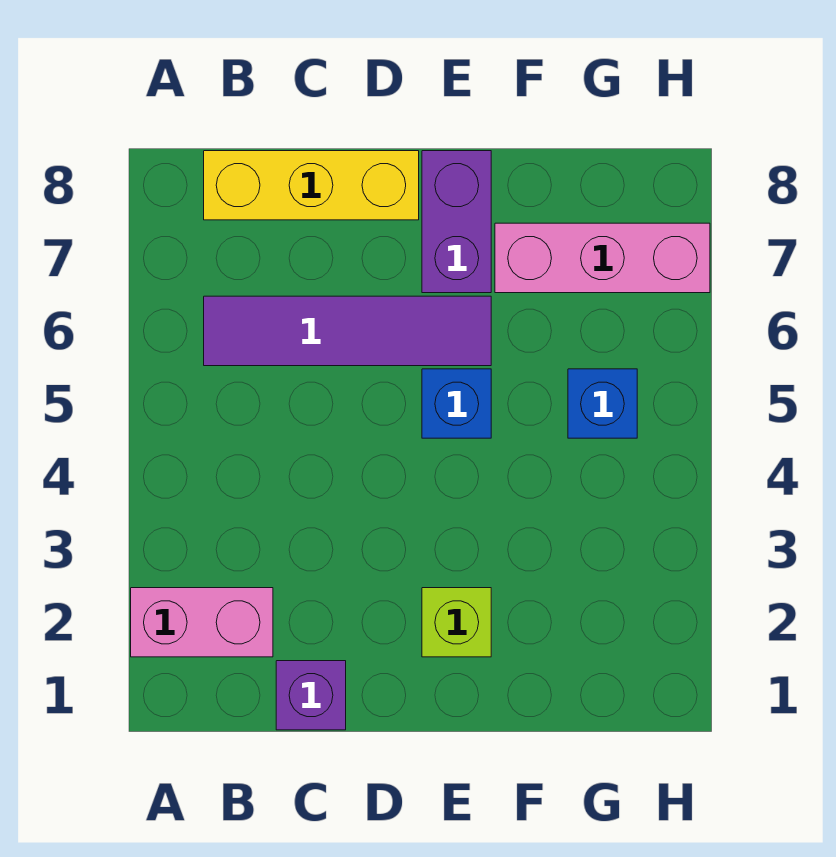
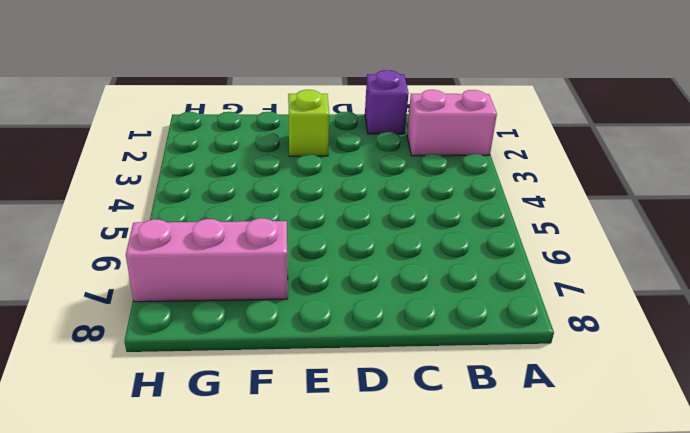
none -> purple 1x4 tile [204,296,491,366]
none -> yellow 1x3 brick [204,151,419,220]

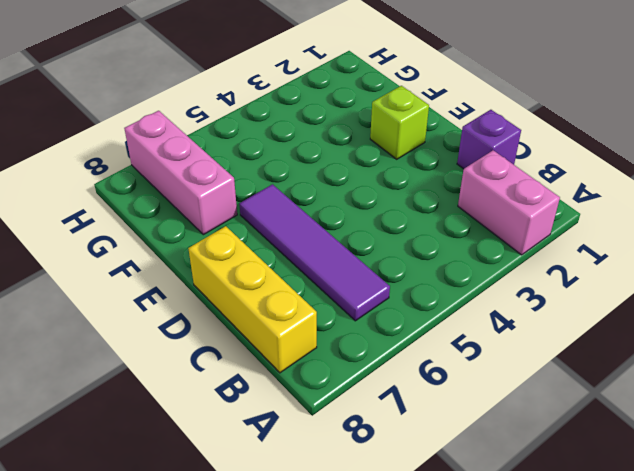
none -> blue 1x1 brick [422,369,491,438]
none -> purple 1x2 brick [422,151,491,293]

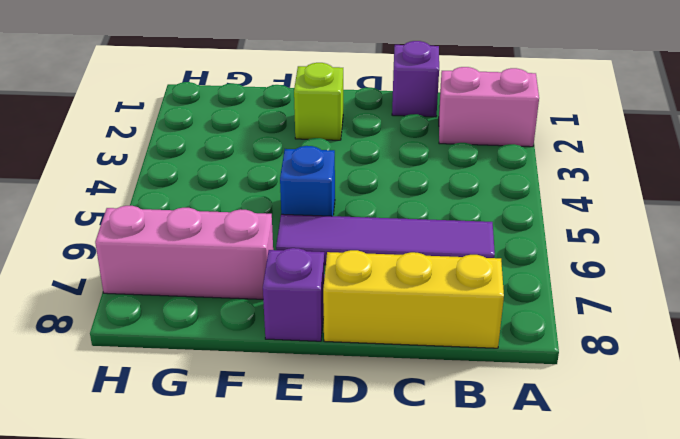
purple 1x1 brick [263,248,325,341] -> purple 1x2 brick [422,151,491,293]
none -> blue 1x1 brick [568,369,637,438]

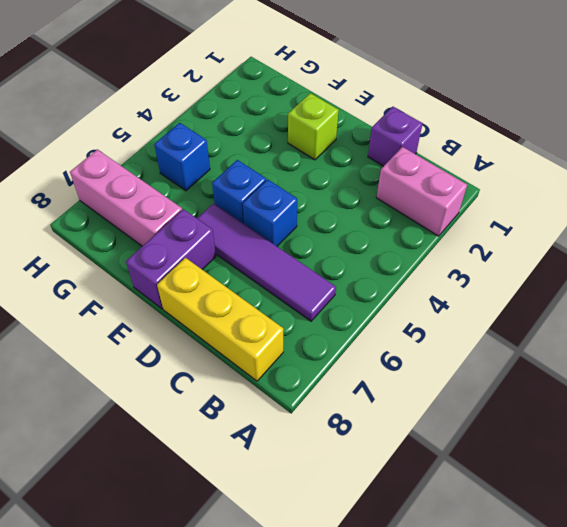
blue 1x1 brick [243,179,297,246] -> none

